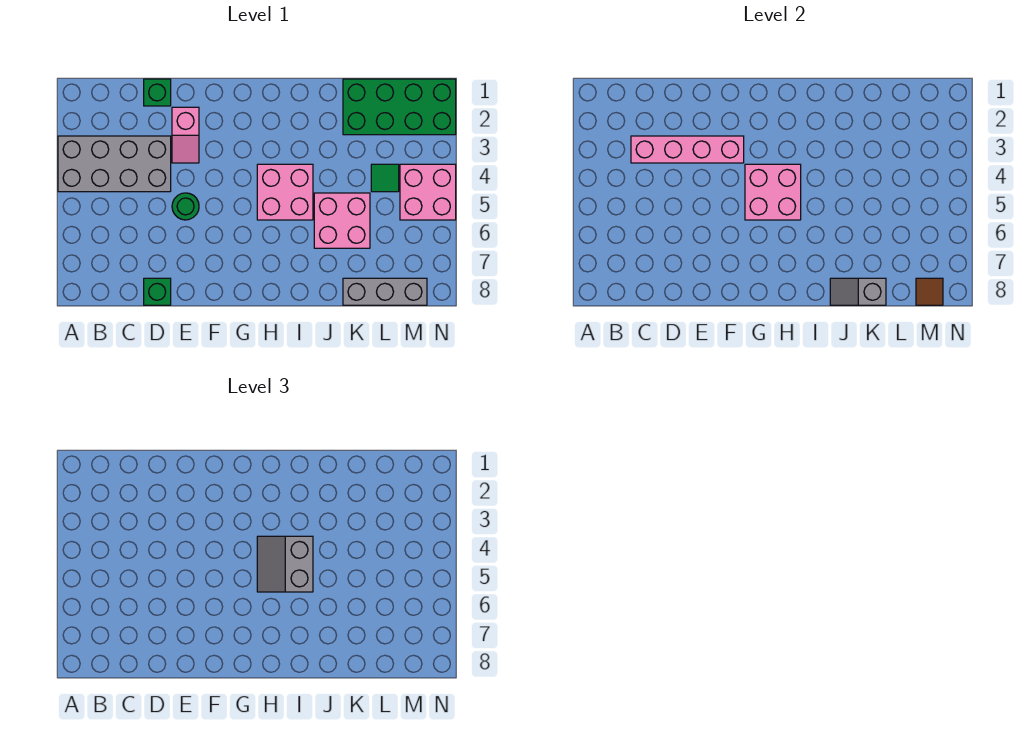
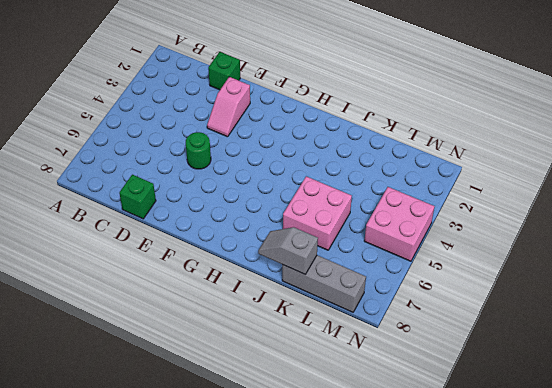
none -> grey 2x4 brick [58,136,171,192]
none -> pink 2x2 brick [257,164,313,220]
none -> green 2x4 brick [343,79,456,135]

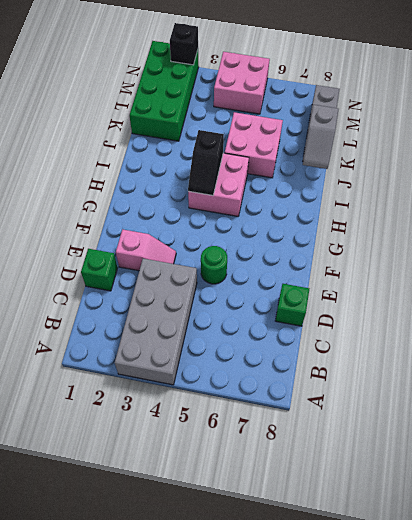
black 1x2 slope [188,130,224,196] -> pink 2x2 brick [745,164,801,220]
black 1x1 brick [170,23,198,65] -> none
none -> green 1x1 tile [371,164,399,192]
none -> pink 1x4 brick [631,136,744,163]
none -> brown 1x1 tile [916,278,943,305]

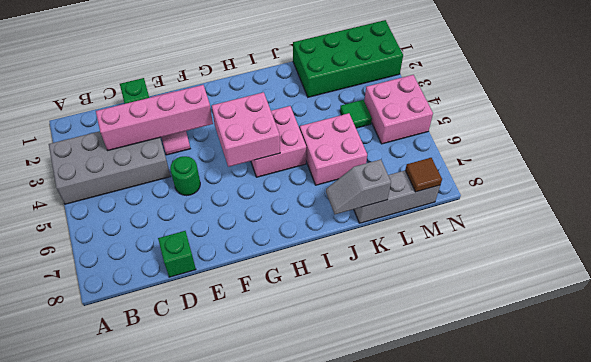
none -> grey 2x2 slope [257,536,313,592]

